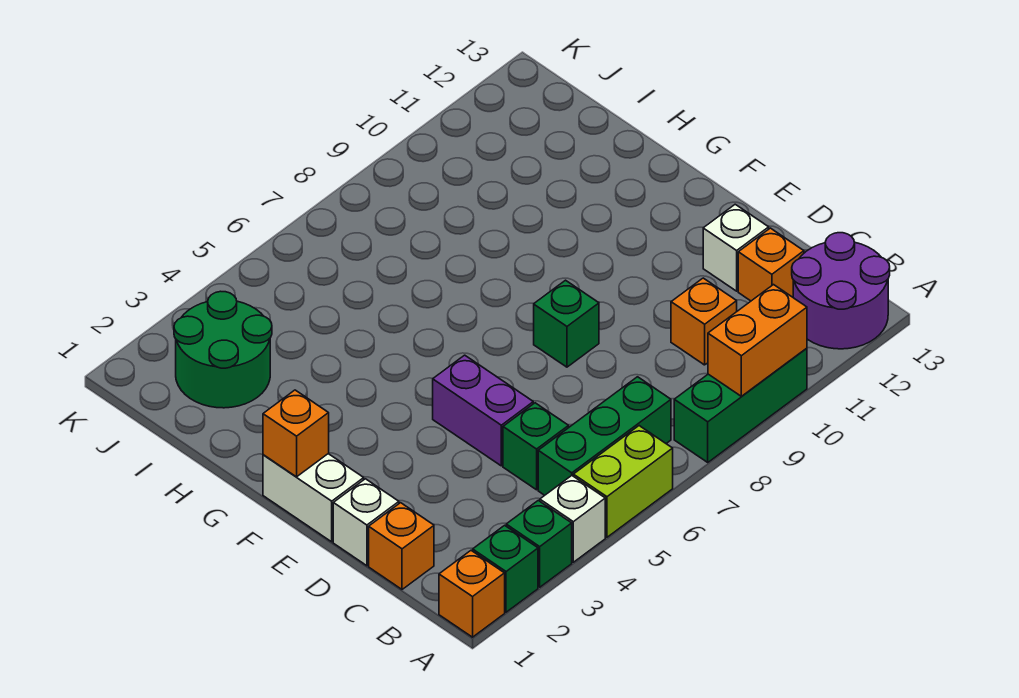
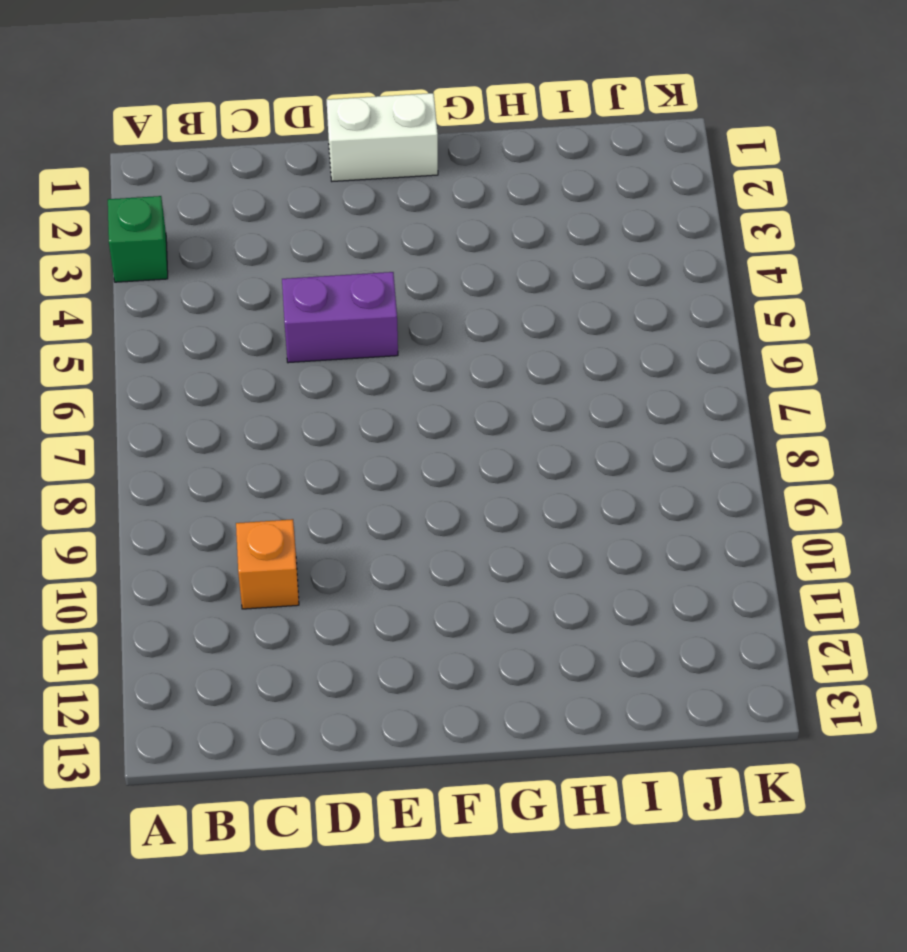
none -> orange 1x1 brick [439,551,505,637]
none -> green 1x1 brick [473,525,538,612]
none -> white 1x1 brick [540,476,605,562]

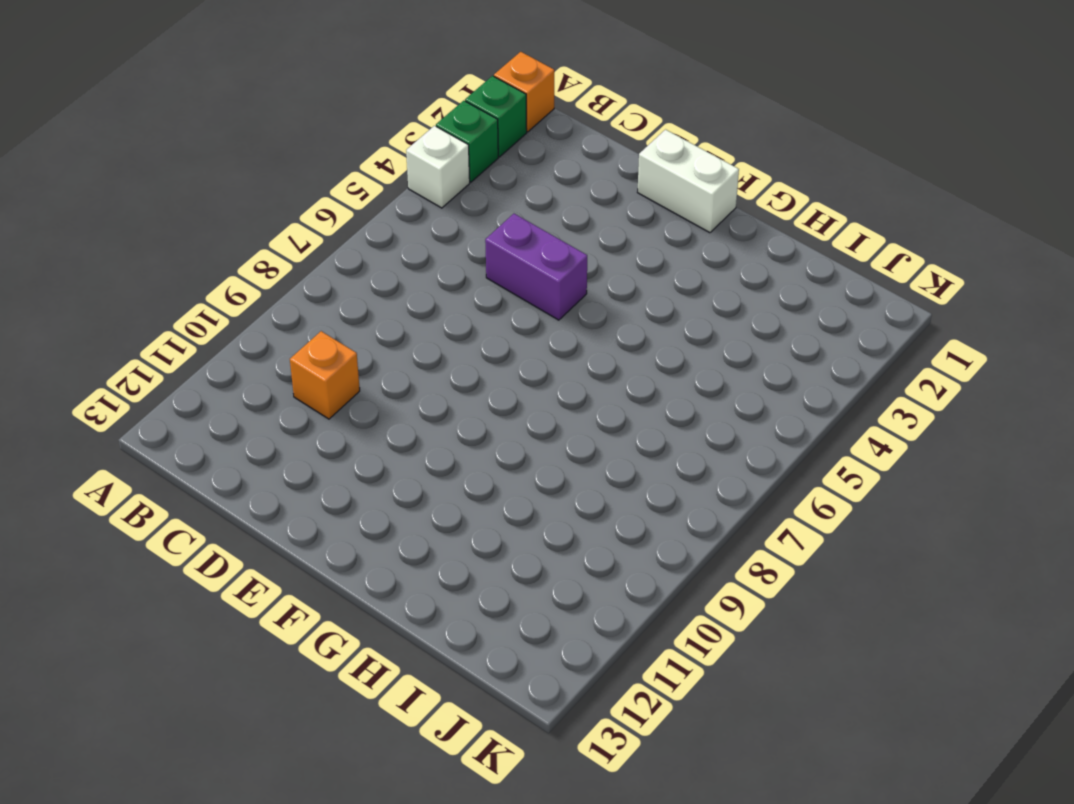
none -> lime 1x2 brick [573,426,673,537]
none -> green 1x3 brick [674,348,807,462]
none -> purple 2x2 round brick [792,233,890,349]

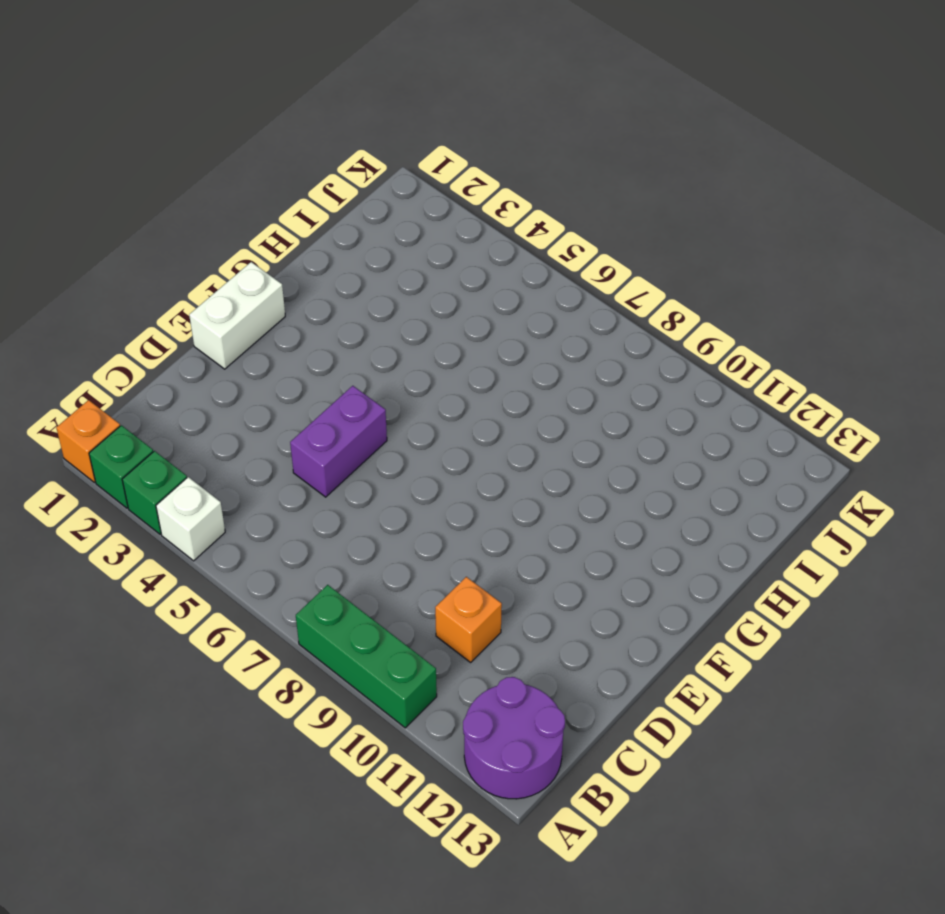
none -> lime 1x2 brick [573,426,673,537]
none -> green 1x3 brick [538,377,671,495]
none -> orange 1x1 brick [369,503,434,589]

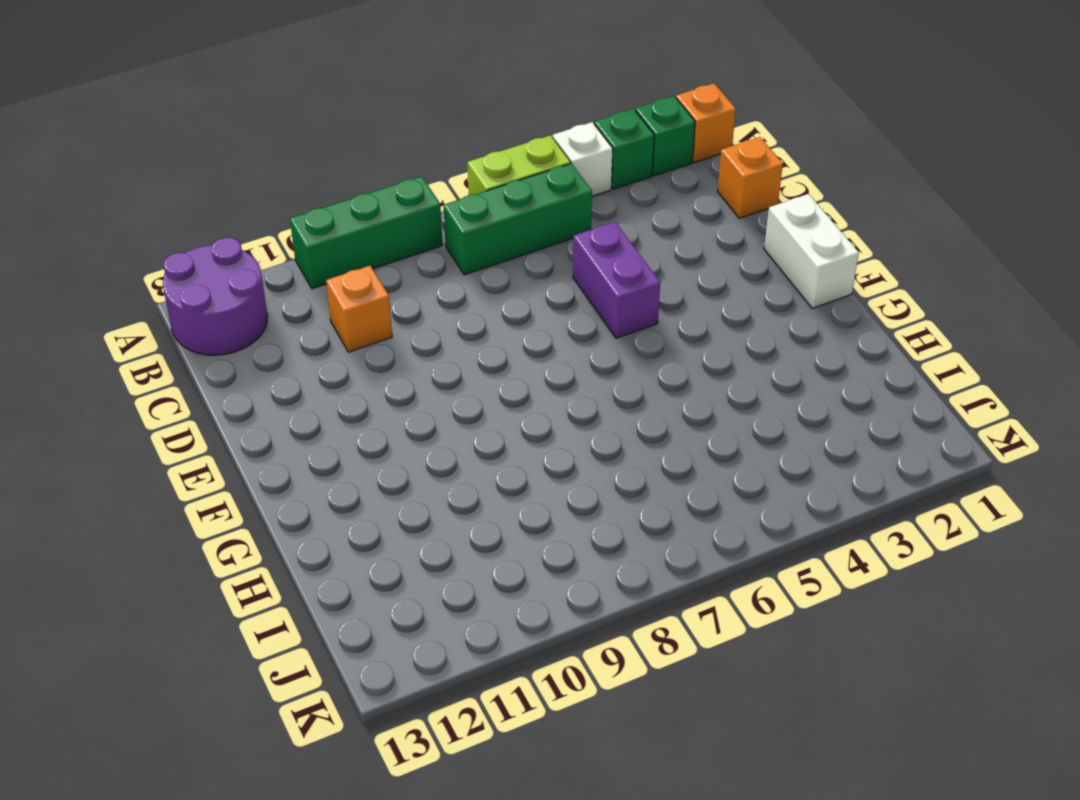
none -> green 1x1 brick [503,403,569,490]
none -> orange 1x1 brick [738,228,804,301]
none -> white 1x1 brick [333,479,399,566]

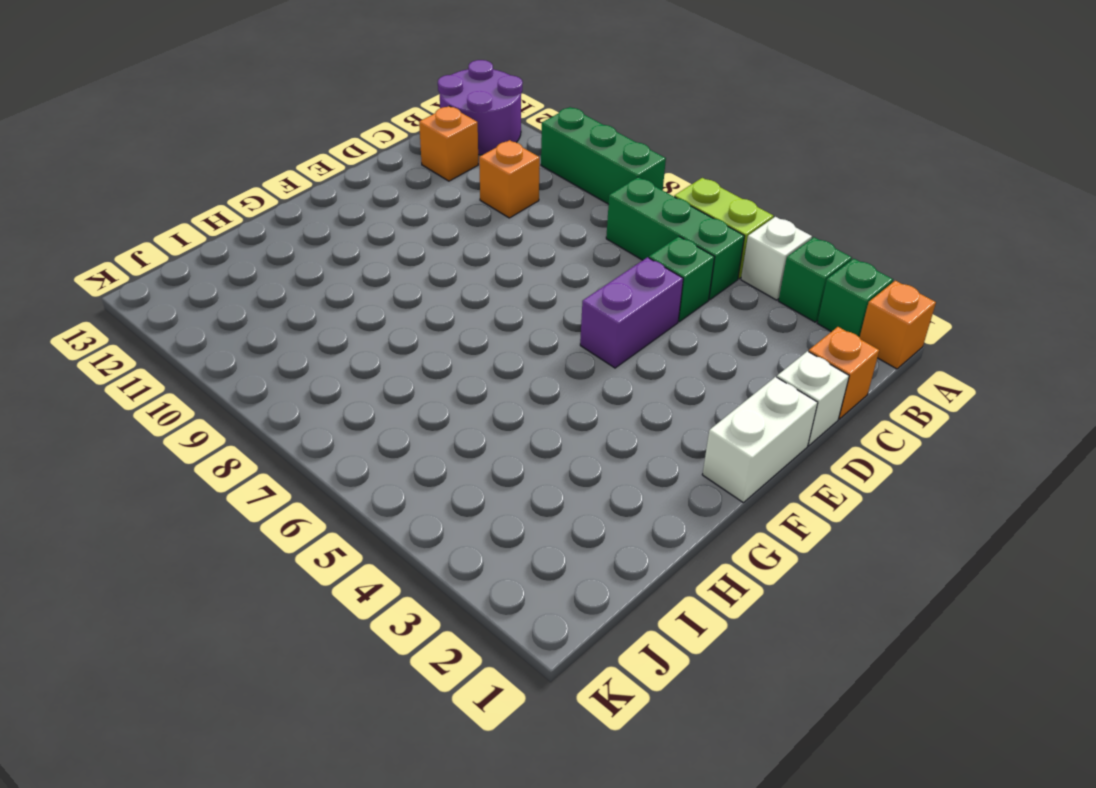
none -> white 1x1 brick [703,204,769,291]
none -> green 1x1 brick [534,280,599,367]
none -> green 2x2 round brick [174,291,272,408]

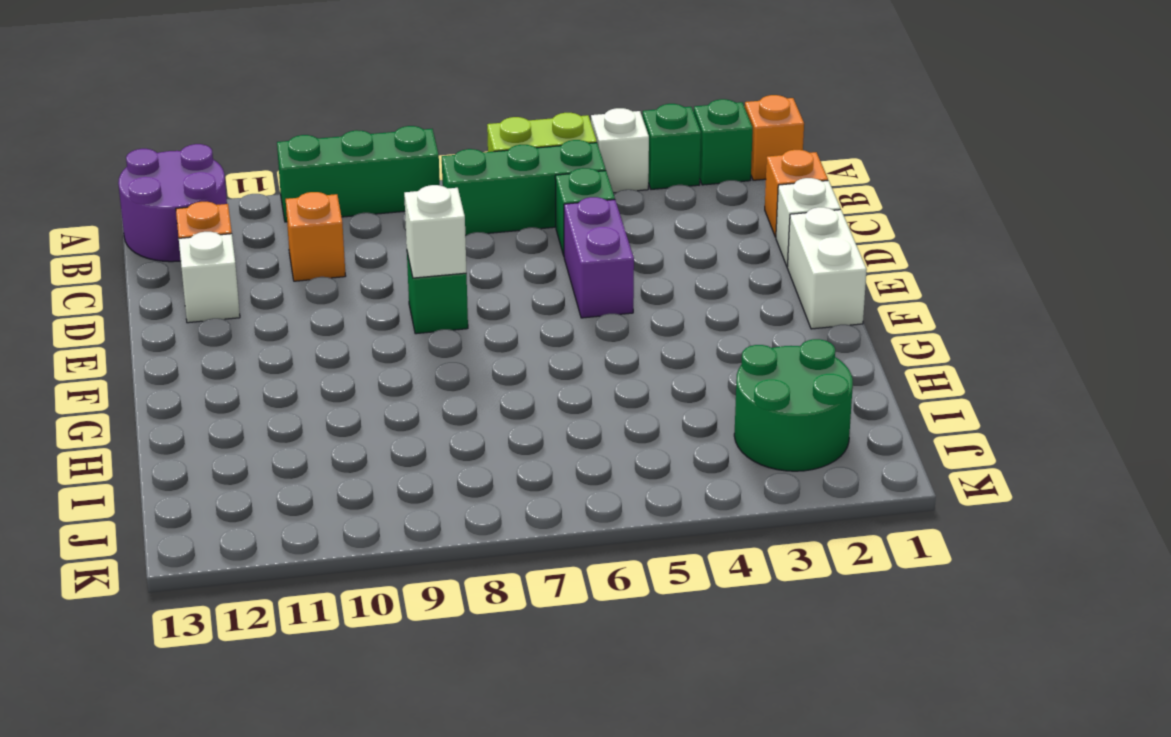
white 1x1 brick [404,185,466,278] -> none
none -> orange 1x2 brick [708,285,807,396]
none -> orange 1x1 brick [263,390,329,477]

